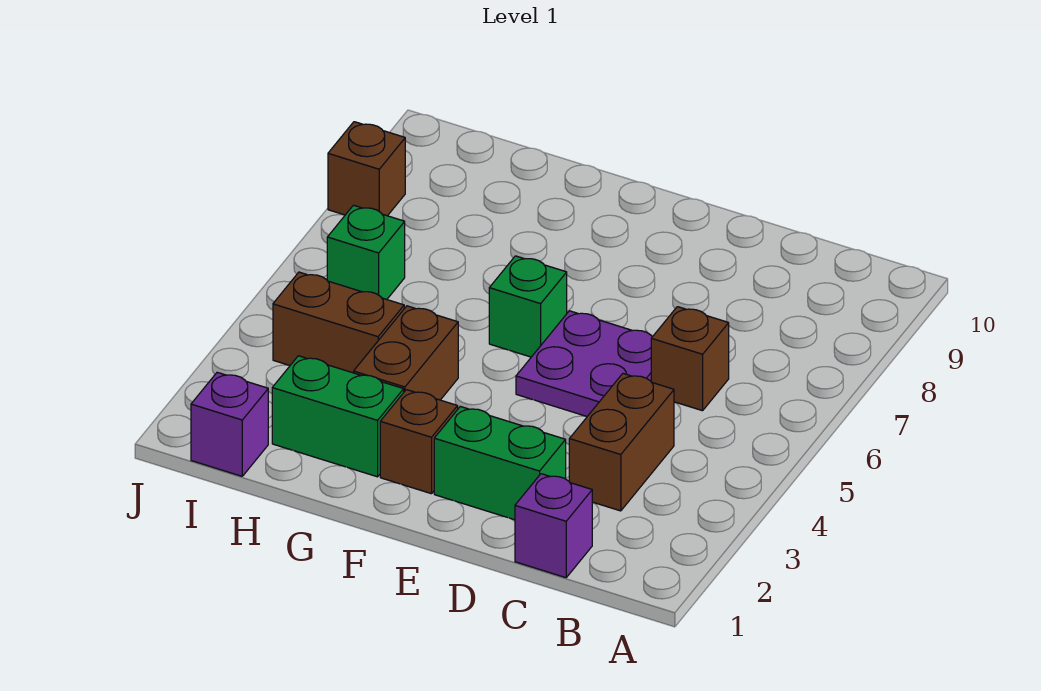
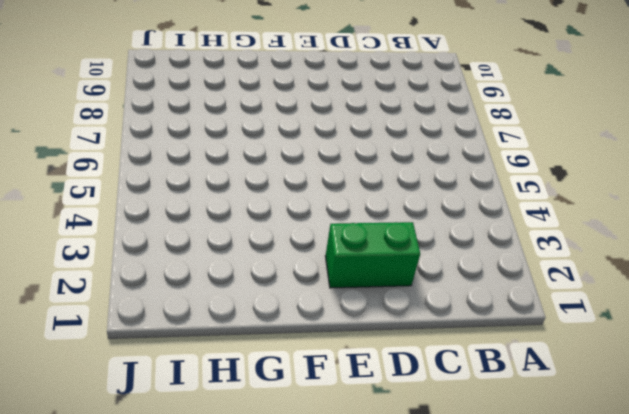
none -> purple 1x1 brick [515,474,593,578]
none -> brown 1x2 brick [569,374,674,511]
none -> brown 1x1 brick [651,307,729,411]

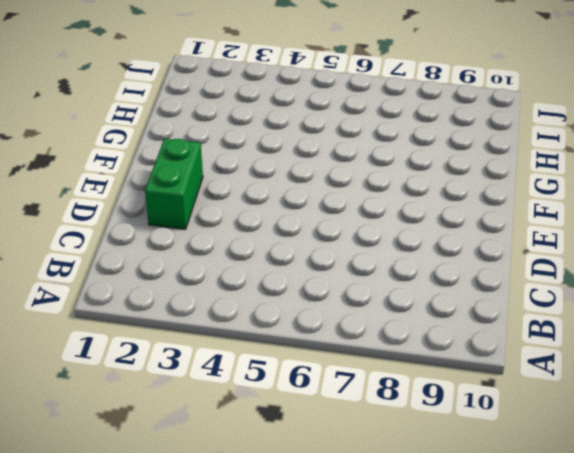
none -> purple 1x1 brick [515,474,593,578]
none -> brown 1x2 brick [569,374,674,511]
none -> brown 1x1 brick [651,307,729,411]

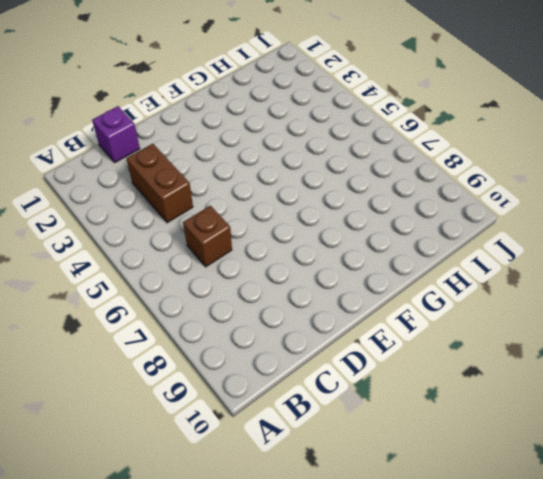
none -> green 1x2 brick [434,406,566,520]
none -> purple 2x2 plate [516,311,652,417]
none -> brown 1x1 brick [380,390,458,494]

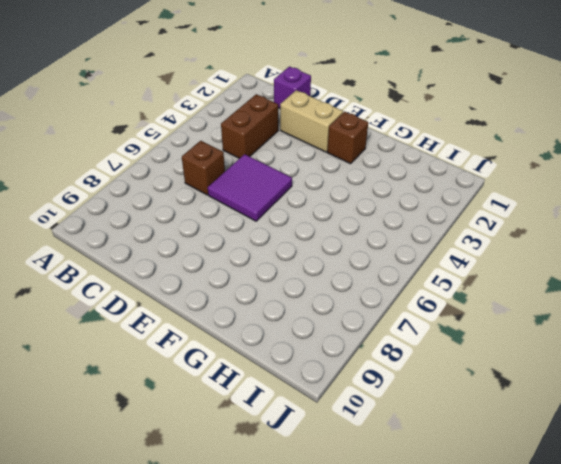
tan 1x2 brick [280,90,343,152] -> green 1x2 brick [434,406,566,520]
purple 2x2 tile [208,154,292,221] -> purple 2x2 plate [516,311,652,417]
none -> green 1x1 brick [489,256,567,357]
none -> green 1x2 brick [272,356,404,477]
none -> brown 1x2 brick [354,306,458,400]

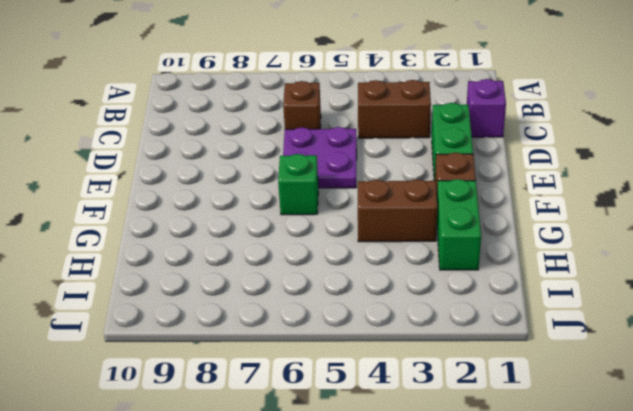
none -> brown 1x2 brick [273,272,404,373]
none -> purple 1x1 brick [191,372,268,476]
none -> green 1x1 brick [327,205,405,299]

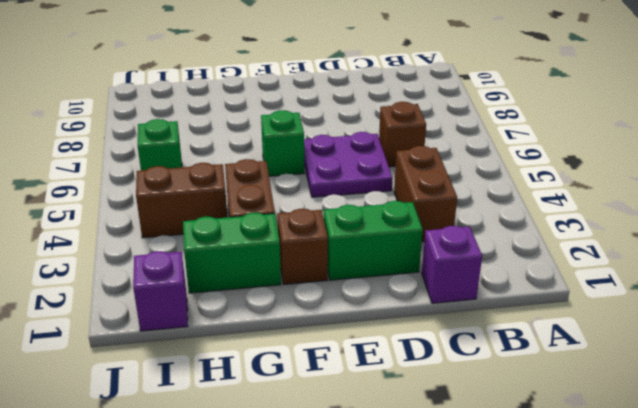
none -> brown 1x1 brick [328,122,405,216]

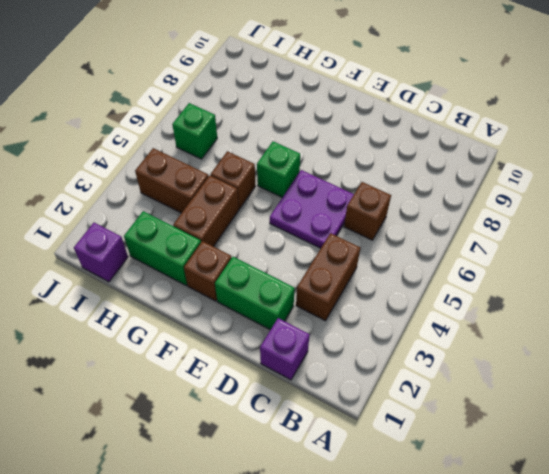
brown 1x1 brick [211,151,255,209] -> brown 1x1 brick moved to [328,122,405,216]

